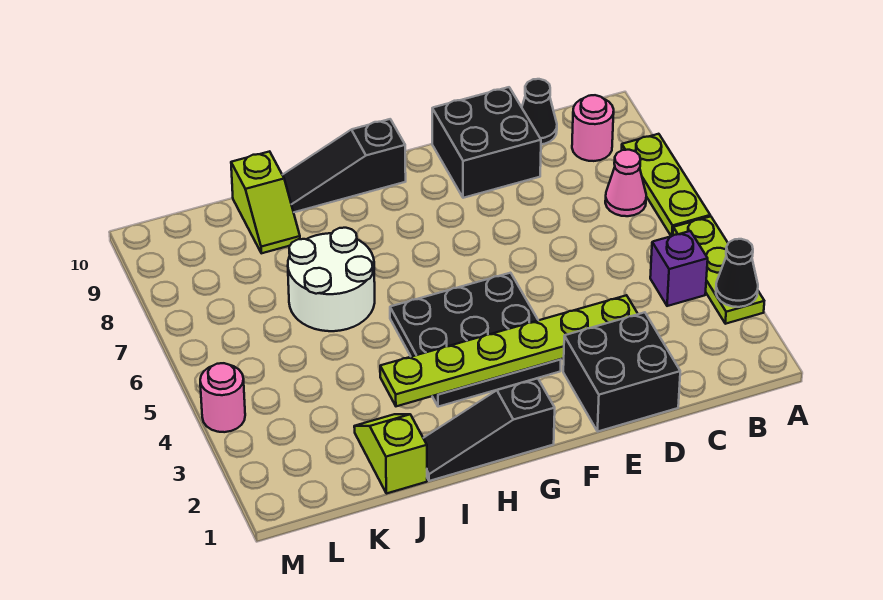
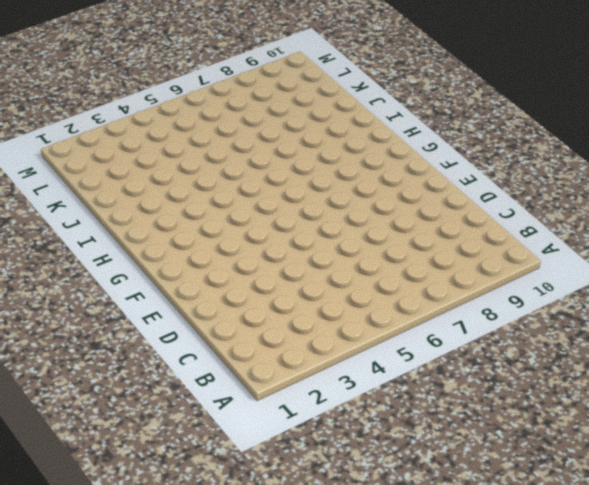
none -> lime 1x3 plate [673,216,764,324]
none -> lime 1x3 plate [622,134,710,236]
none -> purple 1x1 brick [650,231,708,306]

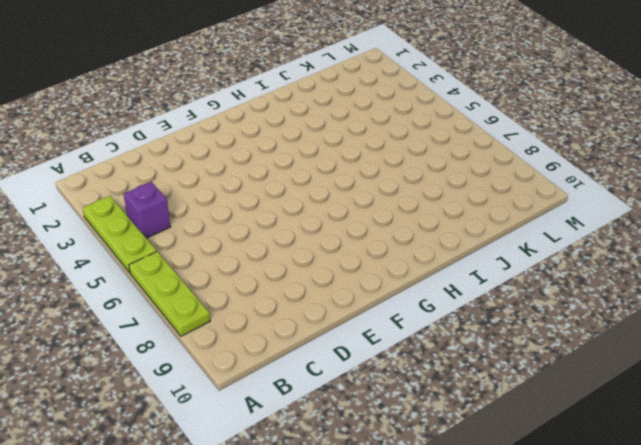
none -> pink 1x1 cone [605,150,646,216]
none -> pink 1x1 round brick [572,95,614,161]
none -> black 1x1 cone [522,79,557,144]

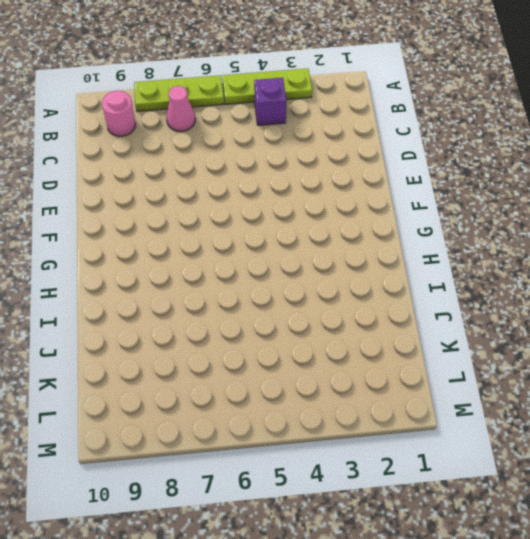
none -> black 1x1 cone [522,79,557,144]
none -> black 2x2 brick [563,312,680,432]
none -> black 2x2 brick [432,87,541,198]

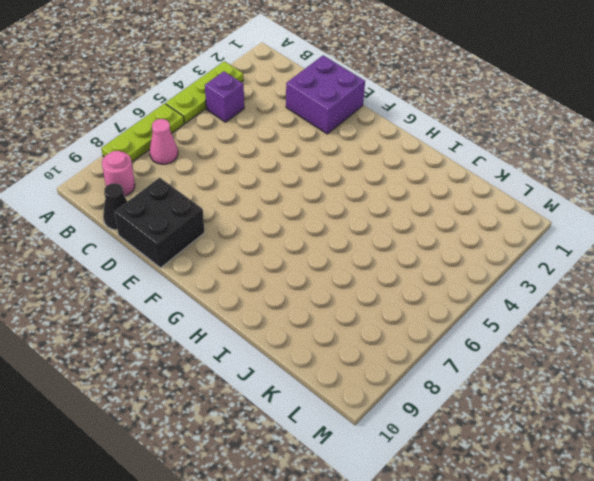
purple 2x2 brick [286,55,365,134] -> black 2x2 brick [563,312,680,432]
none -> black 3x3 plate [390,273,561,407]
none -> black 1x3 slope [423,378,555,481]
none -> black 1x3 slope [283,119,406,212]

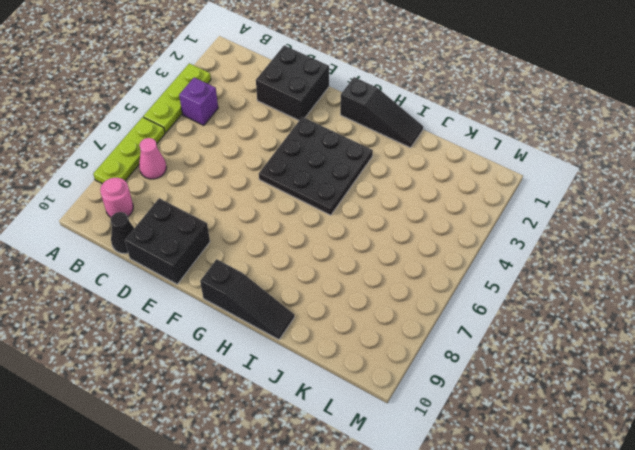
none -> white 2x2 round brick [288,228,375,331]
none -> lime 1x2 slope [354,414,427,494]
none -> lime 1x2 slope [231,151,300,253]

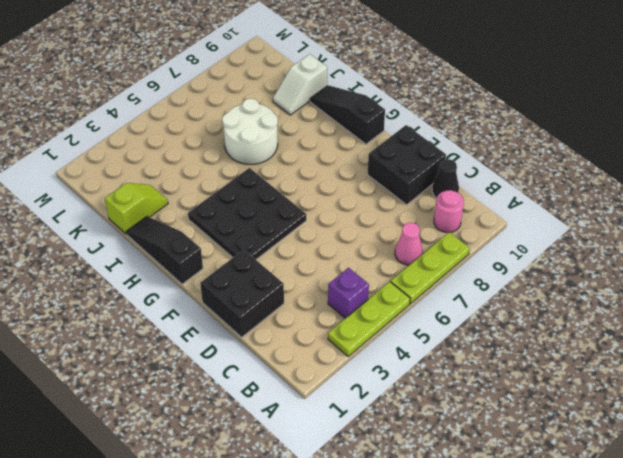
white 1x2 slope [273,54,327,115] -> lime 1x2 slope [231,151,300,253]
none -> pink 1x1 round brick [200,363,245,432]
none -> black 1x1 cone [716,239,758,307]
none -> lime 1x6 plate [380,295,638,406]

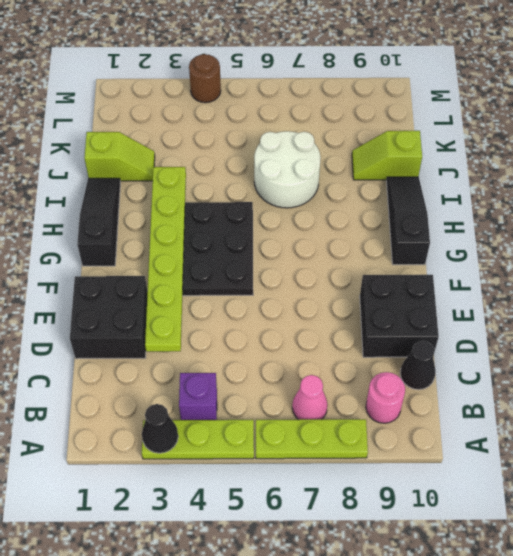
brown 1x1 round brick [189,54,221,103] -> pink 1x1 round brick [200,363,245,432]

